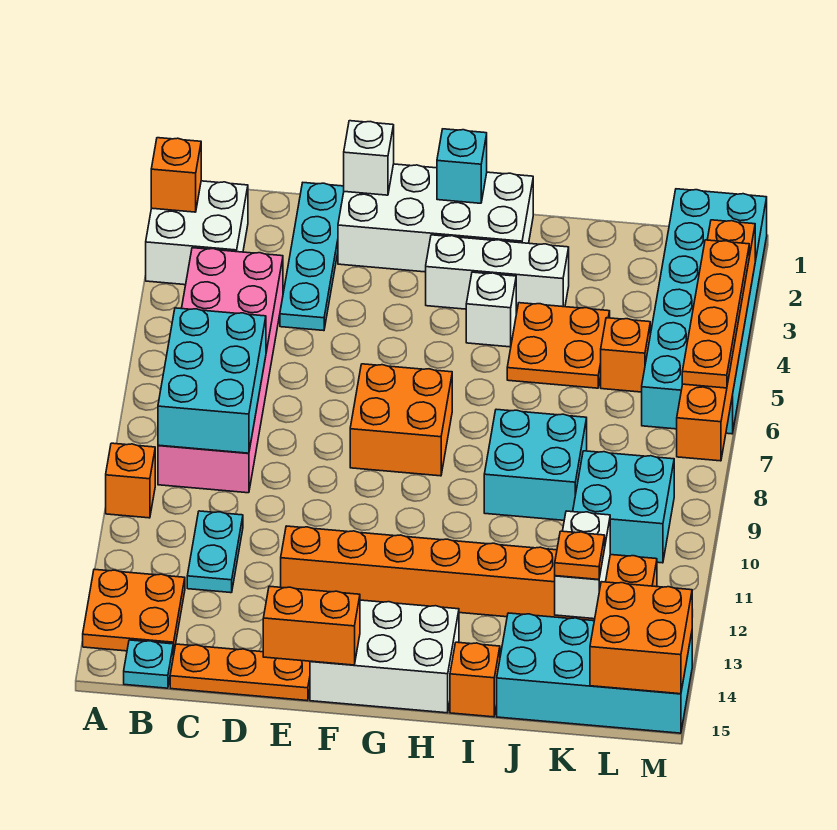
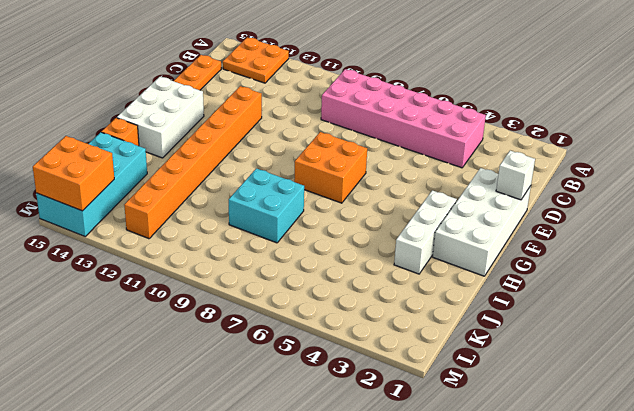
none -> white 2x2 brick [146,181,248,285]
none -> orange 1x1 brick [106,443,155,518]
none -> cyan 1x1 plate [124,640,173,688]
none -> cyan 1x2 plate [187,511,243,593]

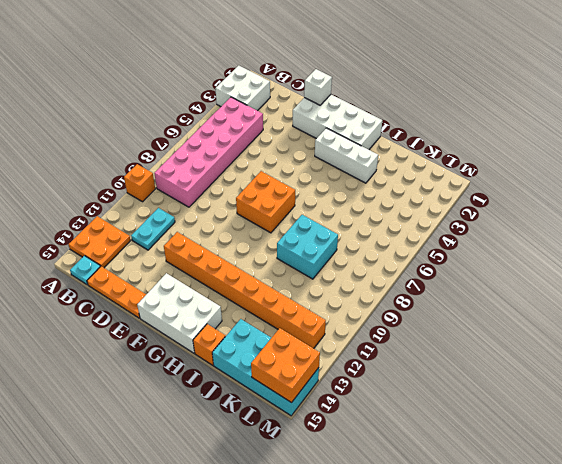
none -> cyan 1x4 plate [280,183,344,331]
none -> white 1x1 brick [466,272,516,347]
none -> orange 2x2 plate [507,303,610,388]
none -> orange 1x1 brick [601,318,650,392]

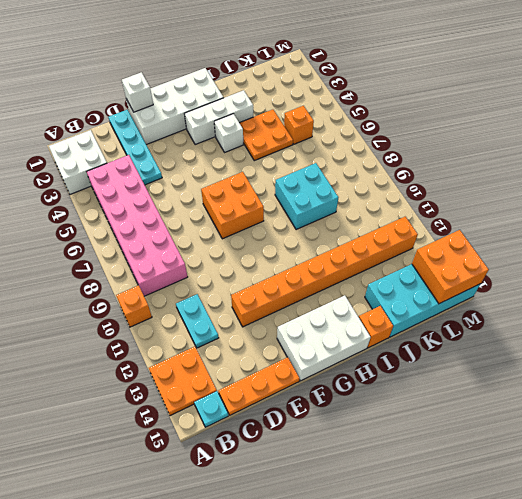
none -> cyan 2x2 brick [573,451,674,563]
none -> cyan 2x6 brick [642,189,767,434]
none -> orange 1x1 brick [151,138,201,212]
none -> cyan 2x3 brick [158,308,266,453]

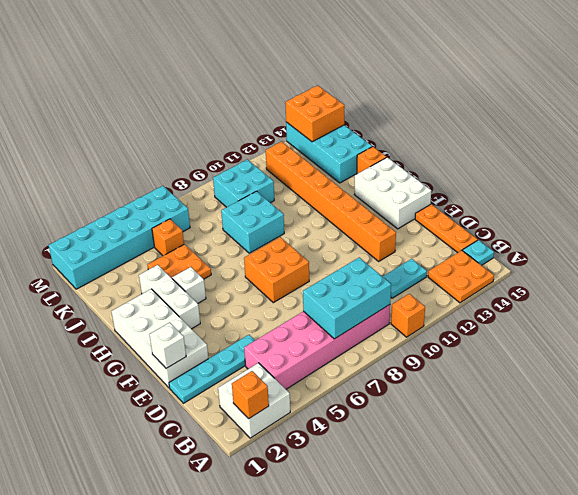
none -> orange 1x2 brick [263,586,360,665]
none -> cyan 1x1 brick [437,129,487,203]
none -> white 1x2 brick [555,511,610,619]
none -> orange 1x6 brick [677,220,755,461]

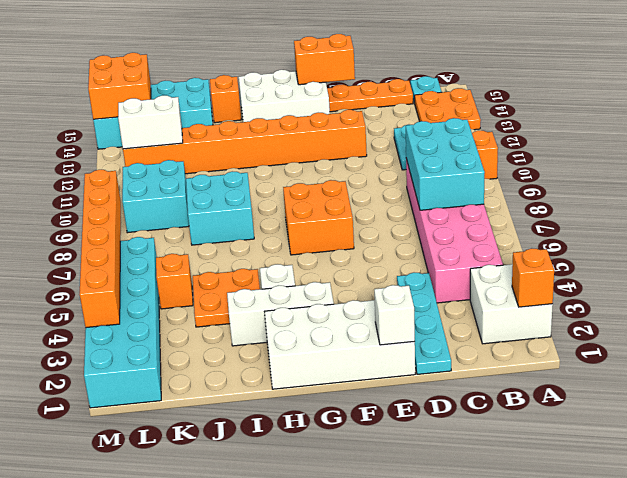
white 1x2 brick [118,95,183,149] -> white 1x2 brick turned to [555,511,610,619]
none -> cyan 1x1 brick [437,129,487,203]
none -> orange 1x1 plate [555,531,605,579]
none -> orange 1x4 plate [682,240,749,388]

